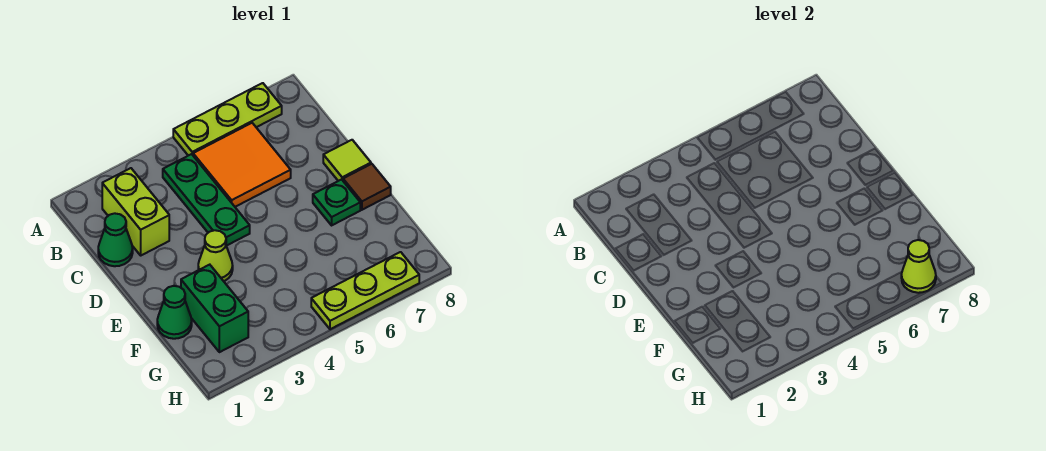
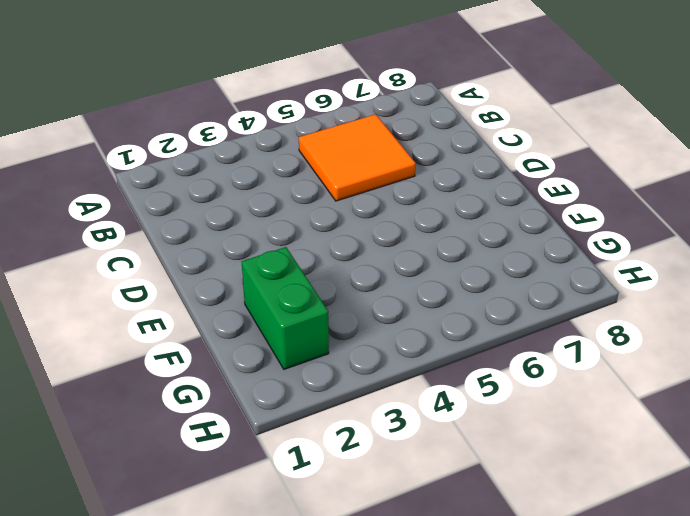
none -> lime 1x3 plate [173,83,282,156]
none -> lime 1x2 brick [102,168,169,255]
none -> green 1x3 plate [163,154,250,246]

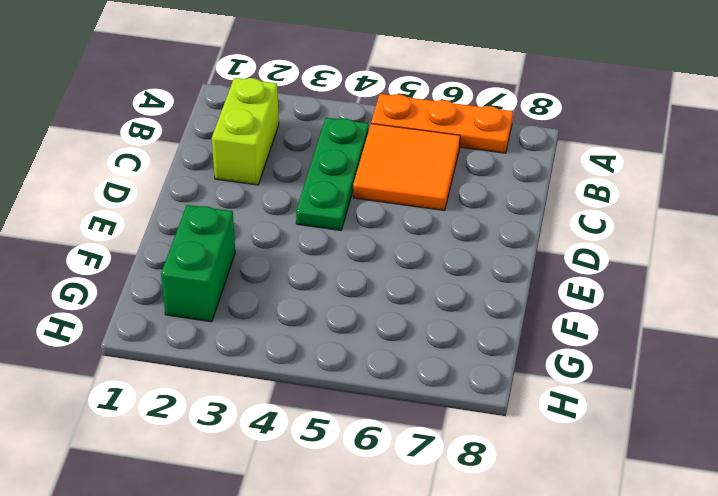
orange 1x3 plate [371,94,513,153] -> lime 1x3 plate [173,83,282,156]
none -> green 1x1 cone [98,213,133,266]
none -> lime 1x1 tile [323,140,371,181]
none -> lime 1x1 cone [198,230,233,281]

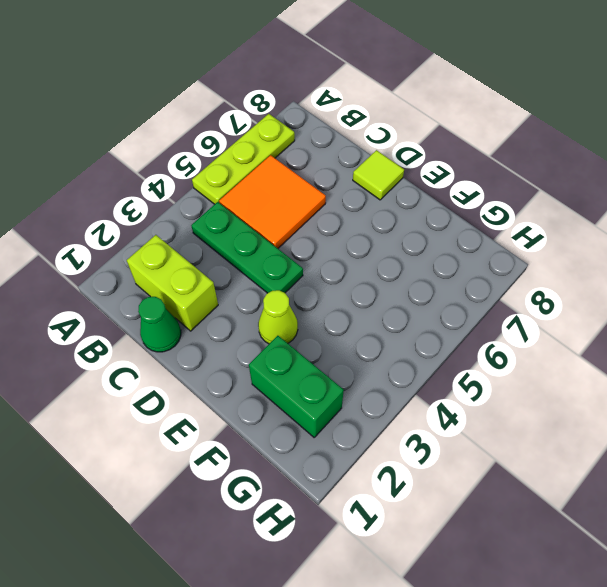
none -> green 1x1 plate [313,180,360,225]
none -> brown 1x1 tile [343,164,391,210]
none -> green 1x1 cone [157,286,192,339]

